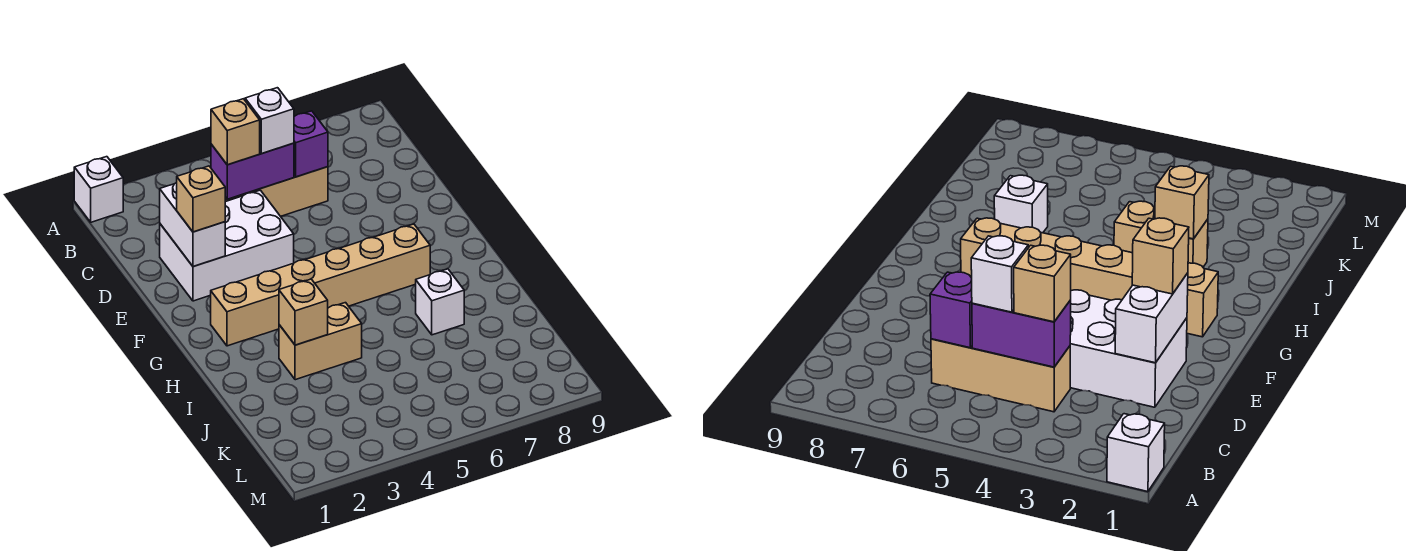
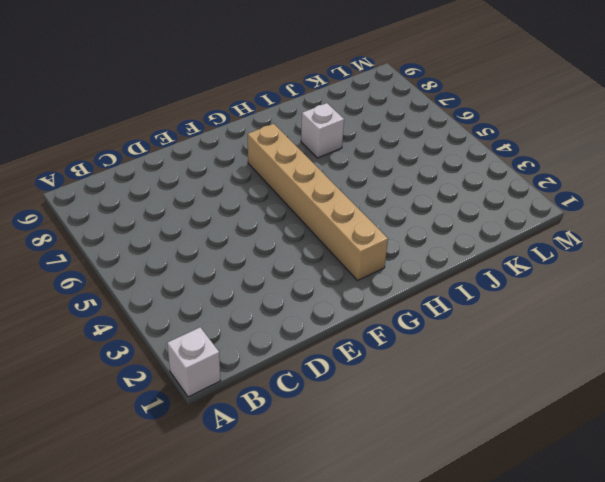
none -> tan 1x3 brick [225,167,328,216]
none -> white 2x3 brick [160,190,294,301]
none -> tan 1x2 brick [279,303,362,380]

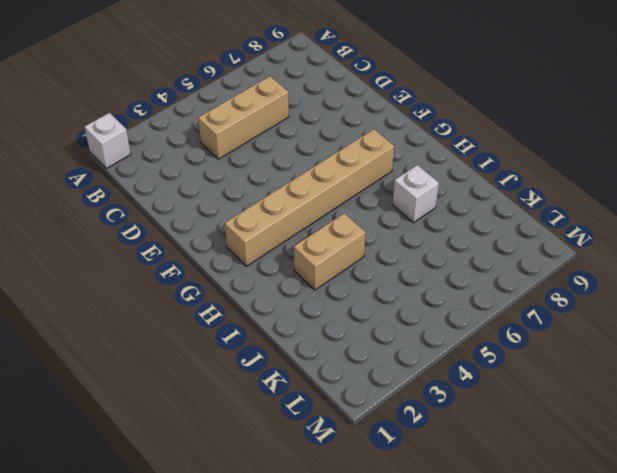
none -> white 2x3 brick [160,190,294,301]
none -> purple 1x2 brick [211,143,294,199]
none -> purple 1x1 brick [294,111,328,177]

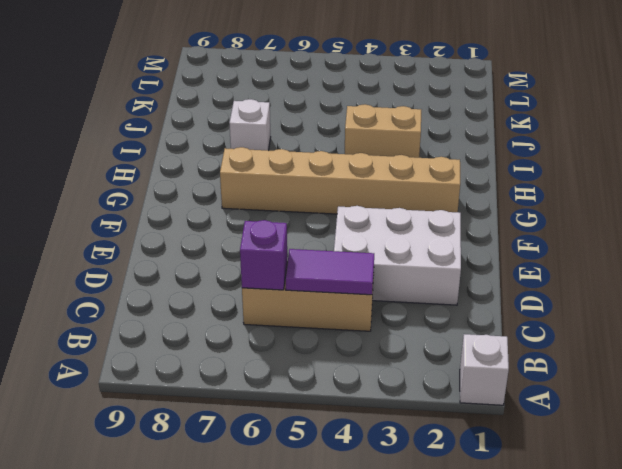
purple 1x2 tile [286,249,374,295] -> purple 1x2 brick [211,143,294,199]
none -> white 1x2 brick [160,183,225,267]
none -> tan 1x1 brick [279,279,328,345]
none -> tan 1x1 brick [211,99,260,165]

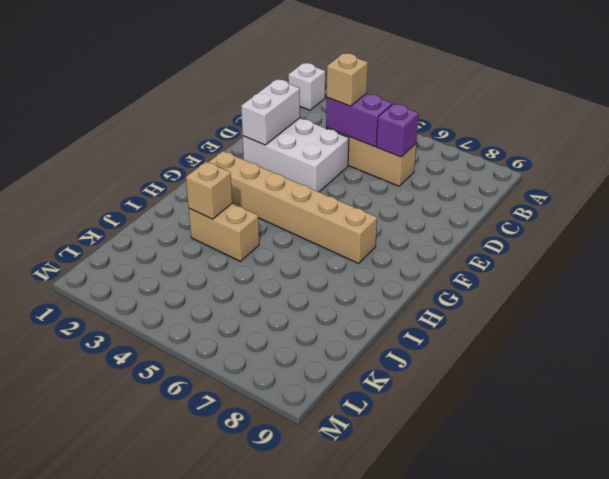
none -> white 1x1 brick [416,269,464,335]
none -> white 1x1 brick [245,88,294,154]
none -> tan 1x1 brick [177,166,226,232]

